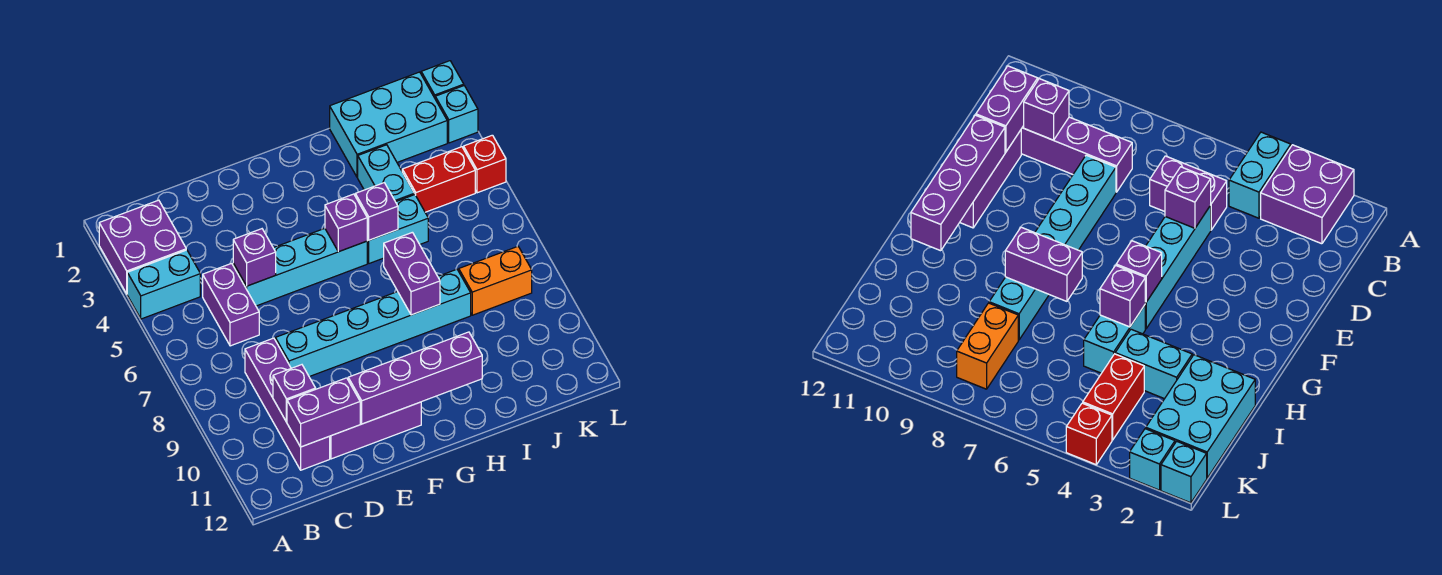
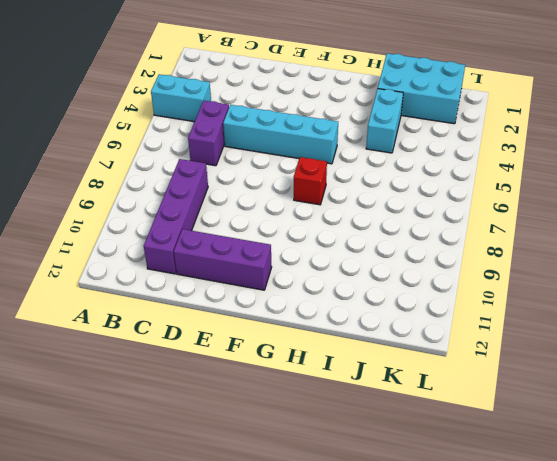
red 1x1 brick [294,157,327,205] -> red 1x1 brick moved to [464,135,506,193]
none -> purple 2x2 brick [99,200,186,294]
none -> cyan 1x6 brick [275,269,471,377]
none -> cyan 1x2 brick [367,195,428,263]

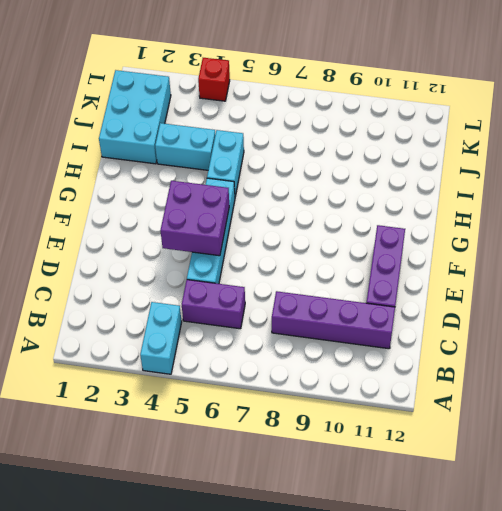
purple 2x2 brick [160,181,229,256] -> purple 2x2 brick moved to [99,200,186,294]
none -> cyan 1x6 brick [275,269,471,377]
none -> red 1x2 brick [402,147,475,212]
none -> orange 1x2 brick [459,247,532,315]

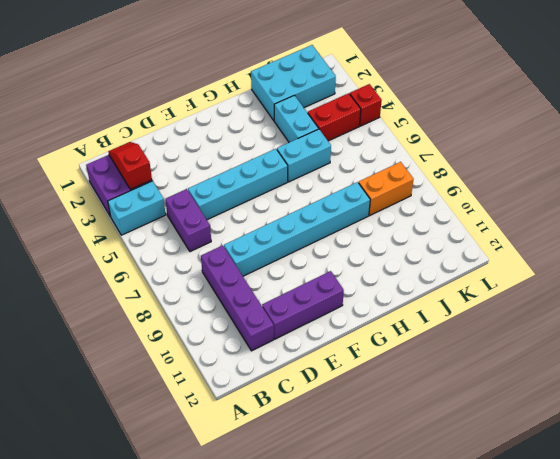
red 1x2 slope [108,142,152,189] -> none
none -> cyan 1x1 brick [421,61,464,98]
none -> cyan 1x1 brick [435,86,478,143]
none -> purple 1x1 brick [273,365,316,422]

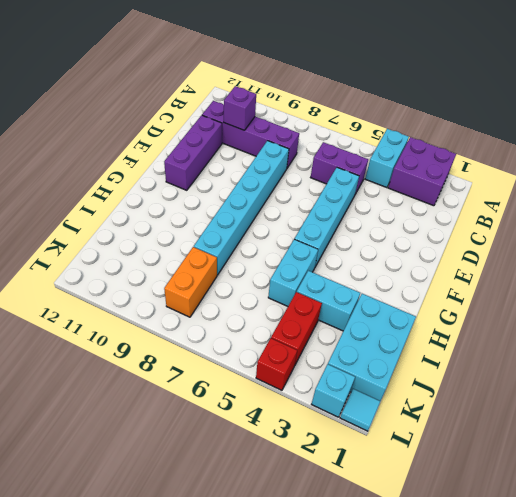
cyan 1x1 tile [340,389,380,431] -> cyan 1x1 brick [421,61,464,98]
none -> purple 1x2 brick [287,378,360,447]
none -> purple 1x1 brick [233,229,276,286]
none -> purple 1x4 brick [348,332,482,424]

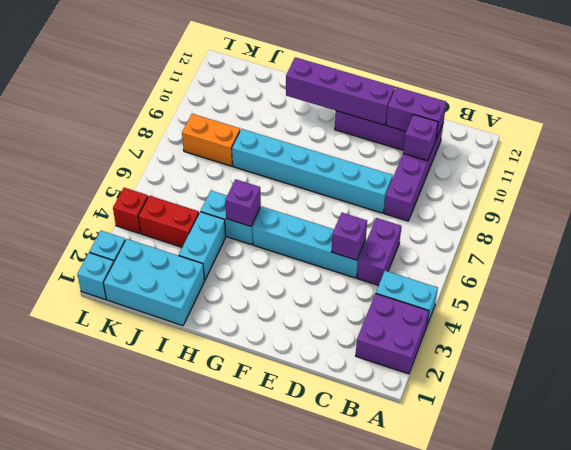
none -> purple 1x1 brick [325,194,368,252]
none -> purple 1x2 brick [384,232,440,315]

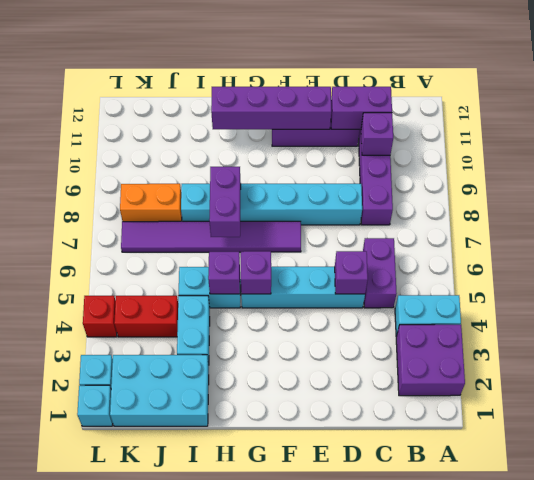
purple 1x6 tile [121,221,301,252] -> none

